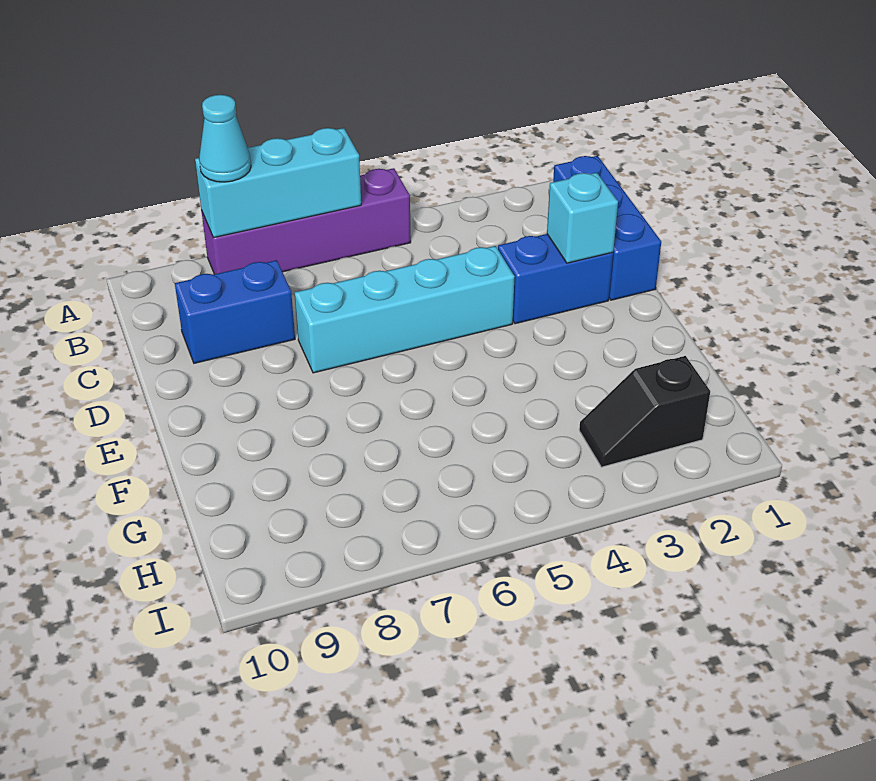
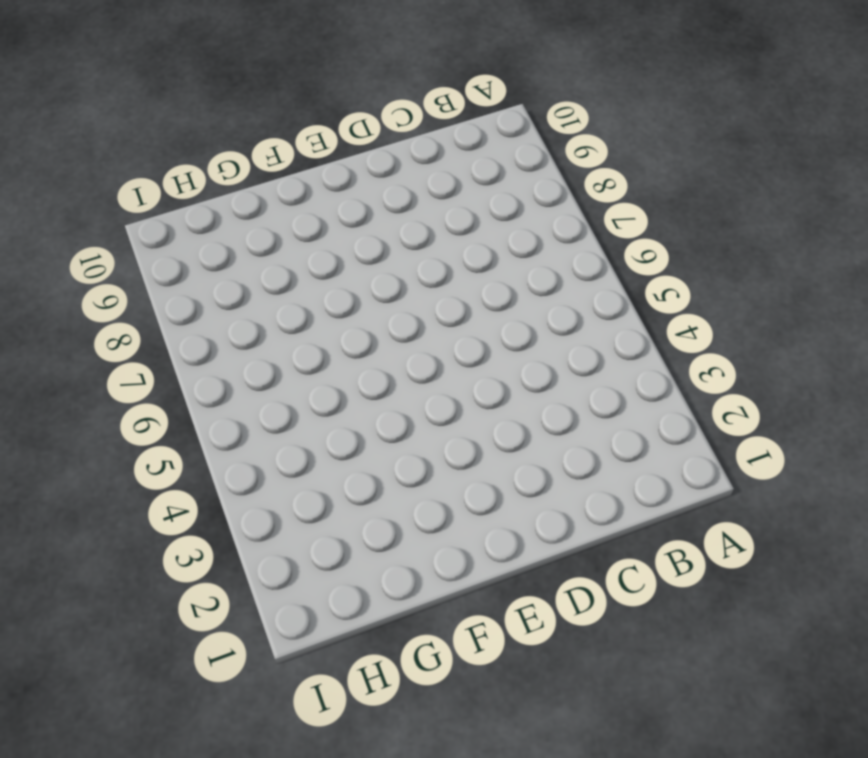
none -> purple 1x4 brick [201,168,411,274]
none -> blue 1x3 brick [553,156,661,300]

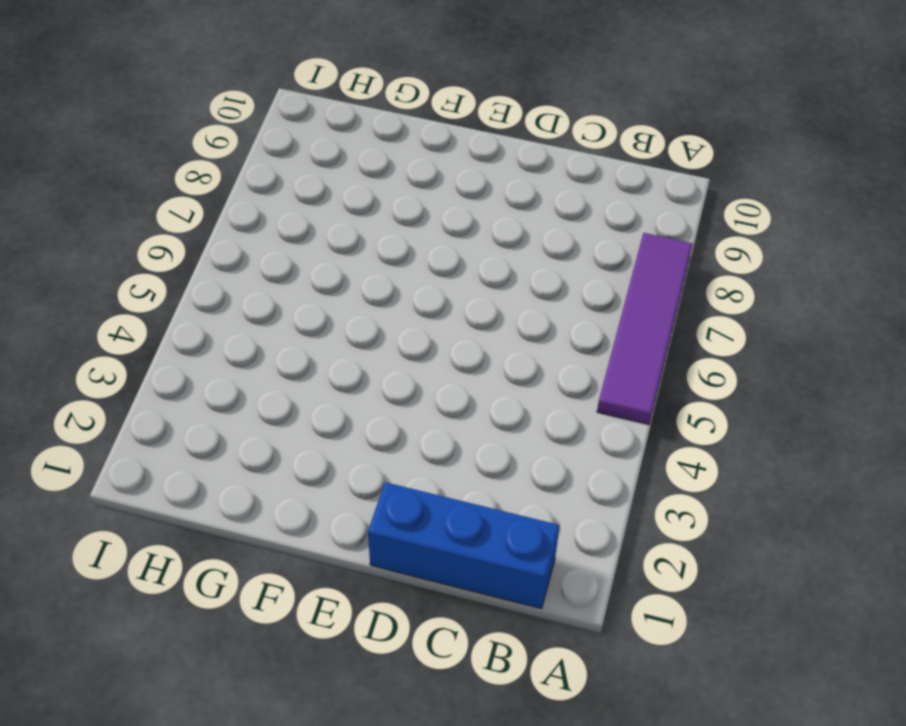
purple 1x4 tile [597,233,692,424] -> purple 1x4 brick [201,168,411,274]
none -> blue 1x2 brick [175,260,295,363]
none -> blue 1x2 brick [498,234,613,324]

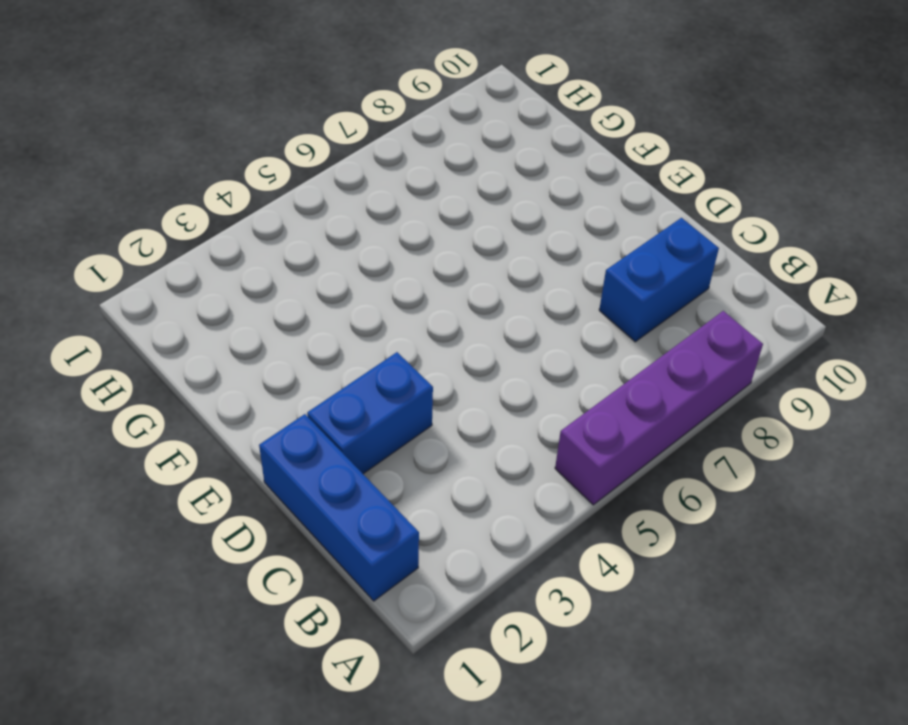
none -> cyan 1x4 brick [295,246,515,373]
none -> black 1x2 slope [579,356,710,467]

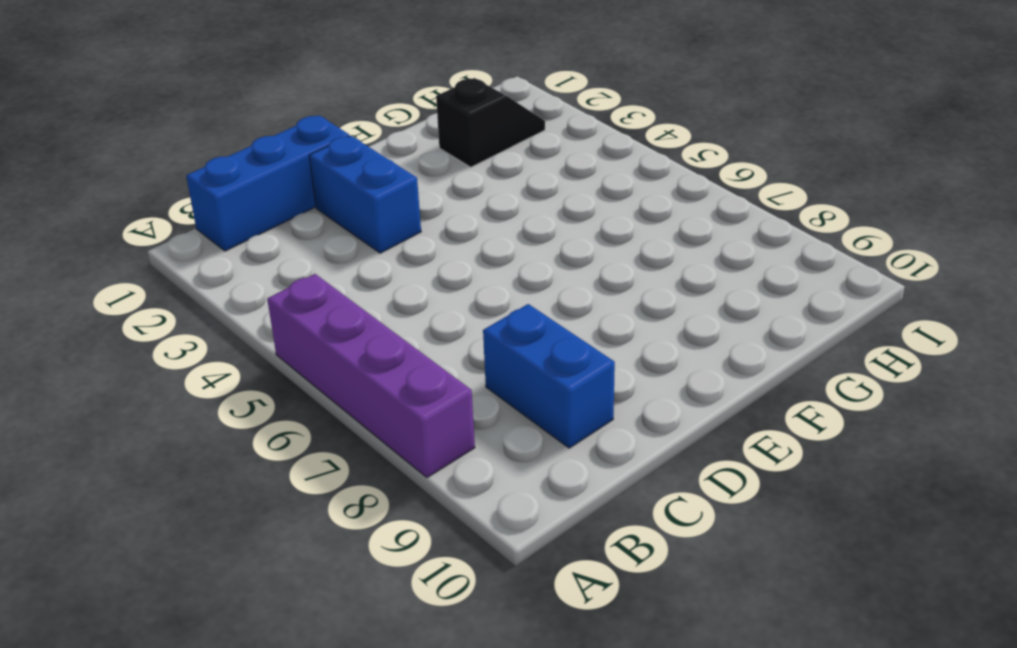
black 1x2 slope [436,78,545,167] -> black 1x2 slope turned to [579,356,710,467]
none -> cyan 1x4 brick [295,246,515,373]
none -> cyan 1x3 brick [195,128,361,238]

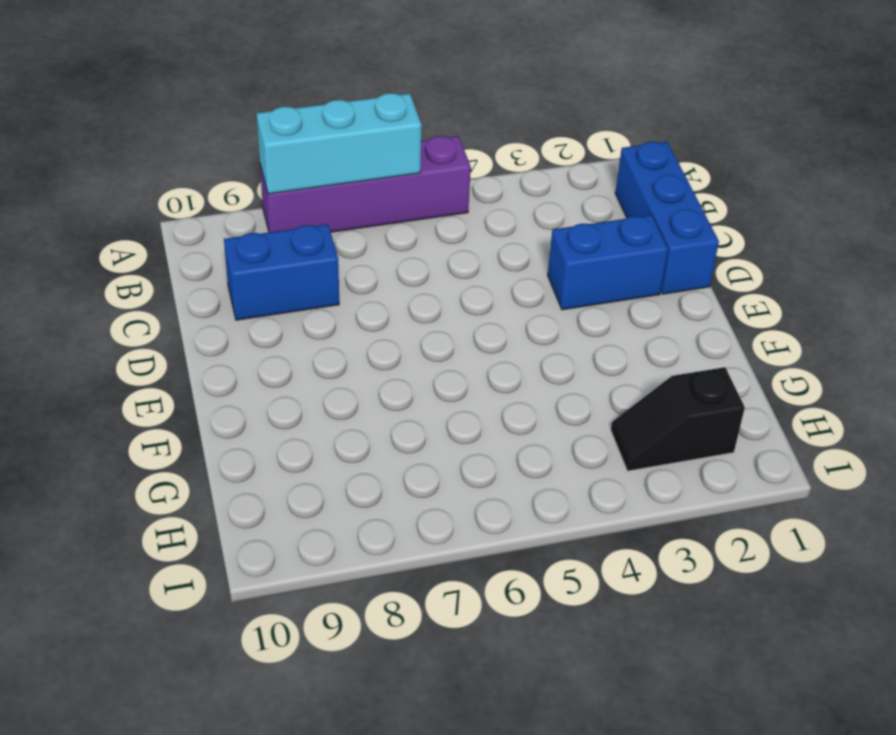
none -> cyan 1x4 brick [295,246,515,373]
none -> cyan 1x1 brick [547,173,618,263]

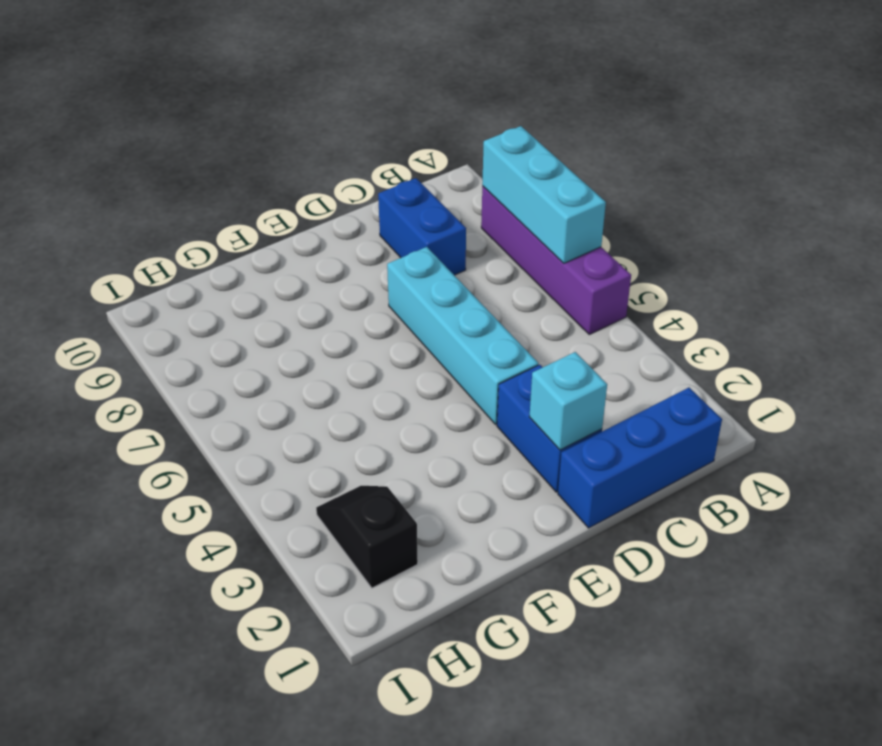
none -> cyan 1x1 cone [199,95,251,182]

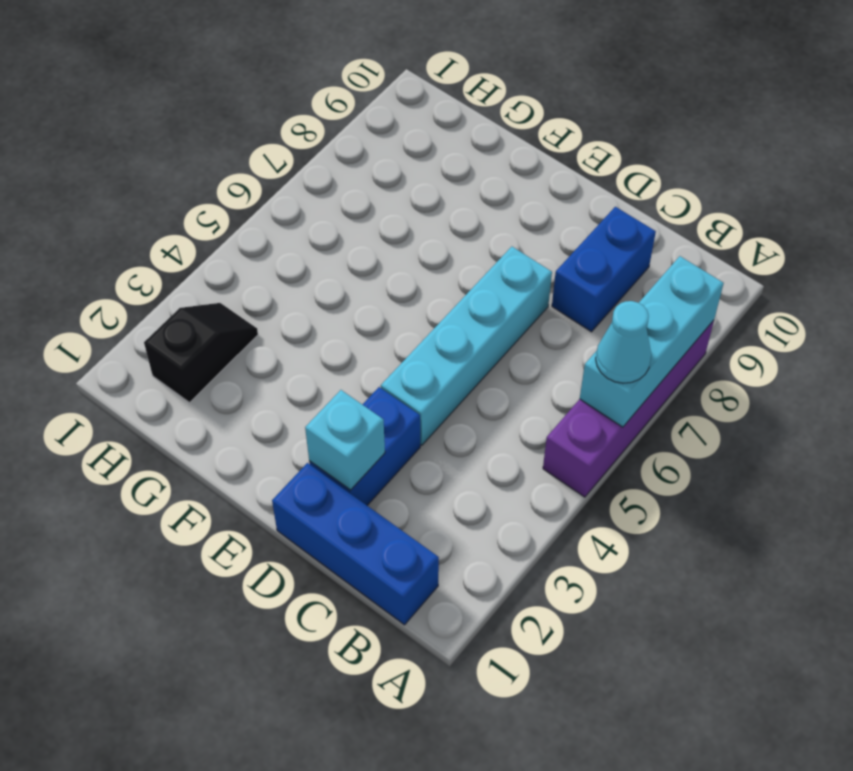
cyan 1x1 cone [596,301,651,383] -> cyan 1x1 cone moved to [199,95,251,182]

